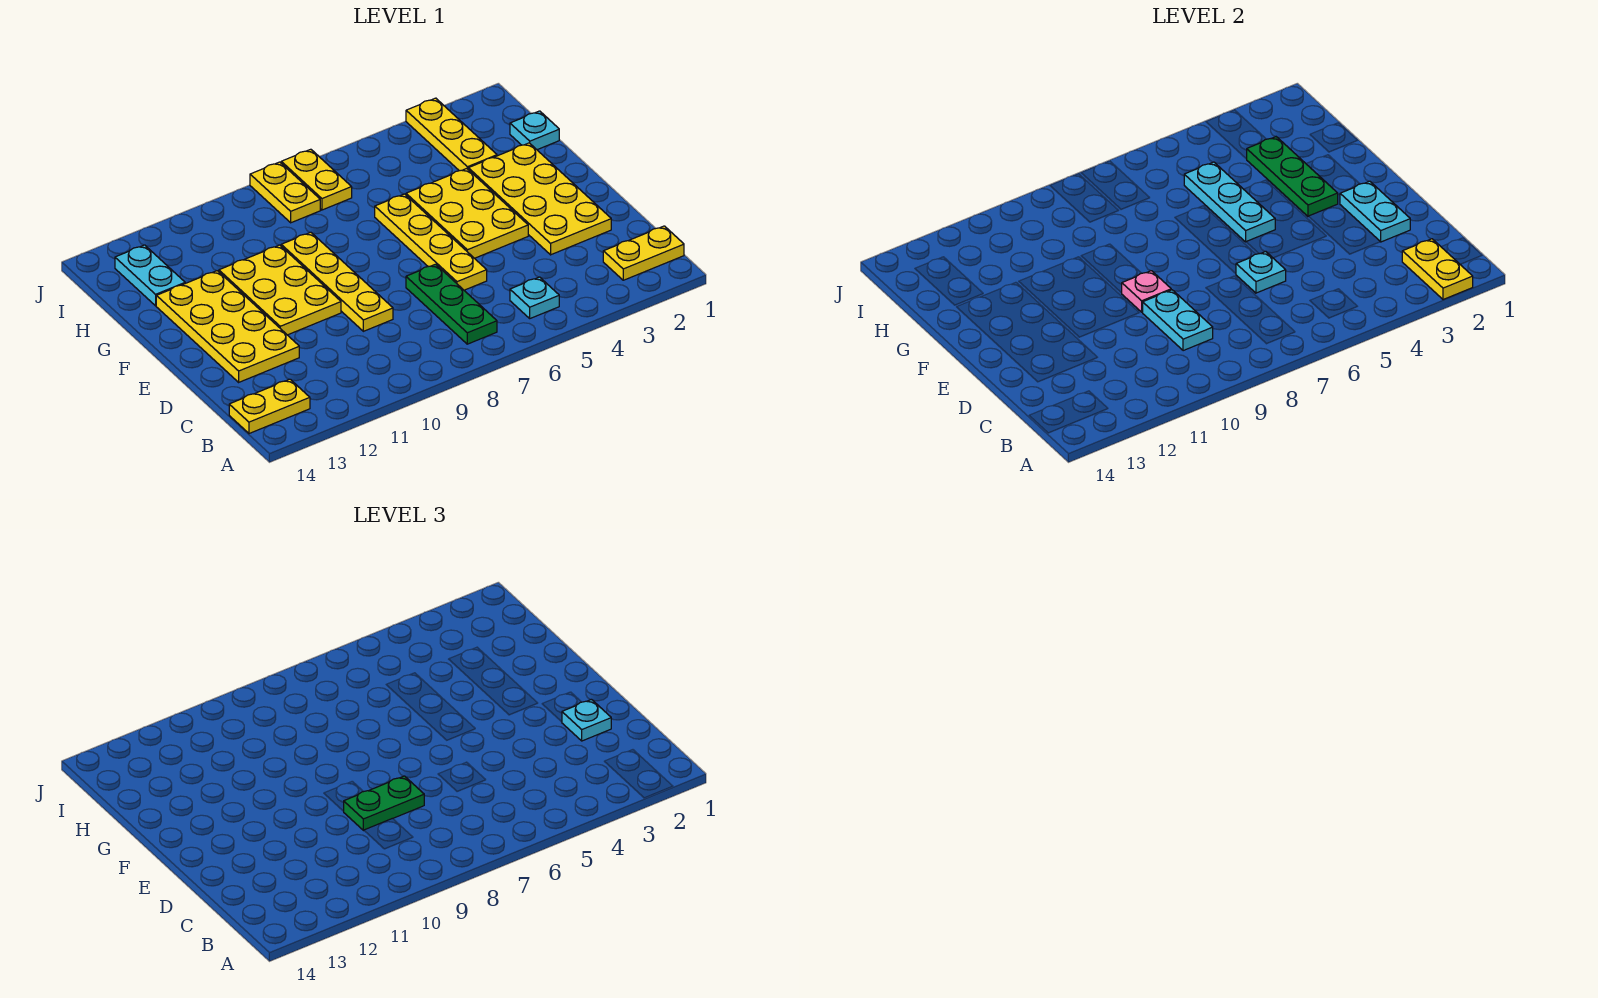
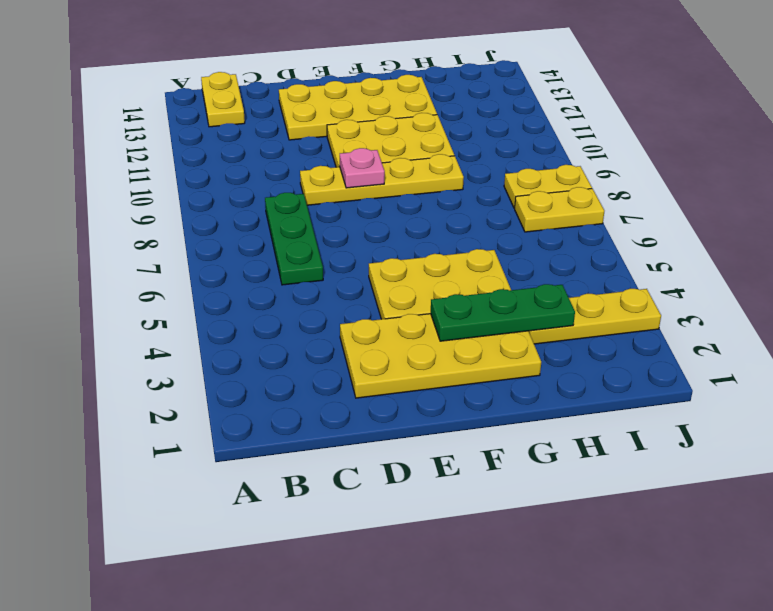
green 1x3 plate [265,193,323,285] -> green 1x3 plate turned to [406,264,497,344]
none -> yellow 1x2 plate [603,226,684,280]
none -> cyan 1x1 plate [510,277,559,318]
none -> yellow 1x4 plate [375,194,487,290]

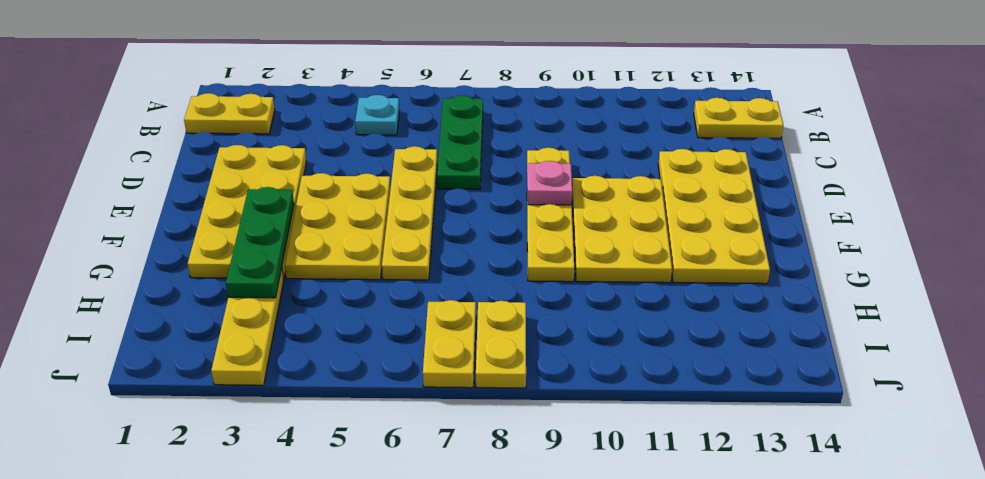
none -> cyan 1x1 plate [510,111,559,150]
none -> cyan 1x2 plate [115,245,185,306]
none -> yellow 1x2 plate [1402,239,1473,300]

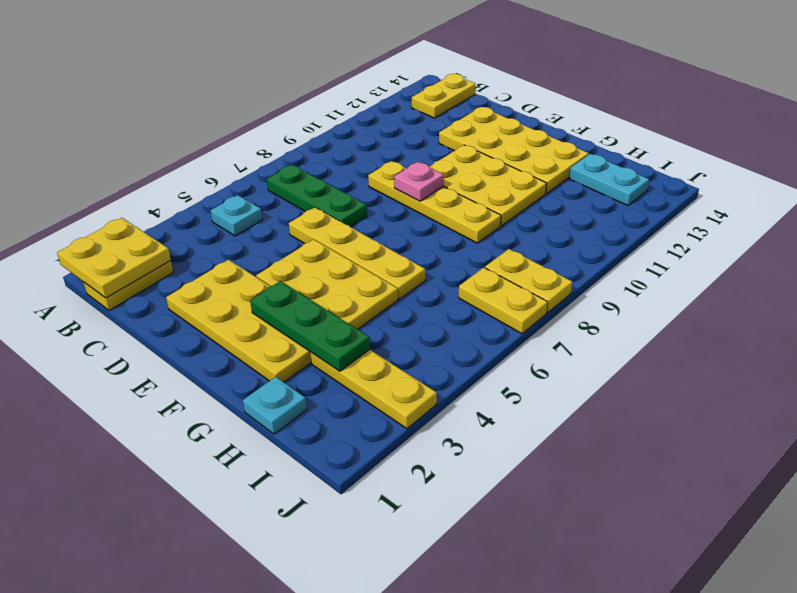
yellow 2x2 plate [57,218,171,298] -> yellow 1x2 plate [1402,239,1473,300]
none -> cyan 1x2 plate [1142,290,1213,351]
none -> cyan 1x2 plate [1340,181,1410,242]
none -> cyan 1x1 plate [1236,252,1286,293]

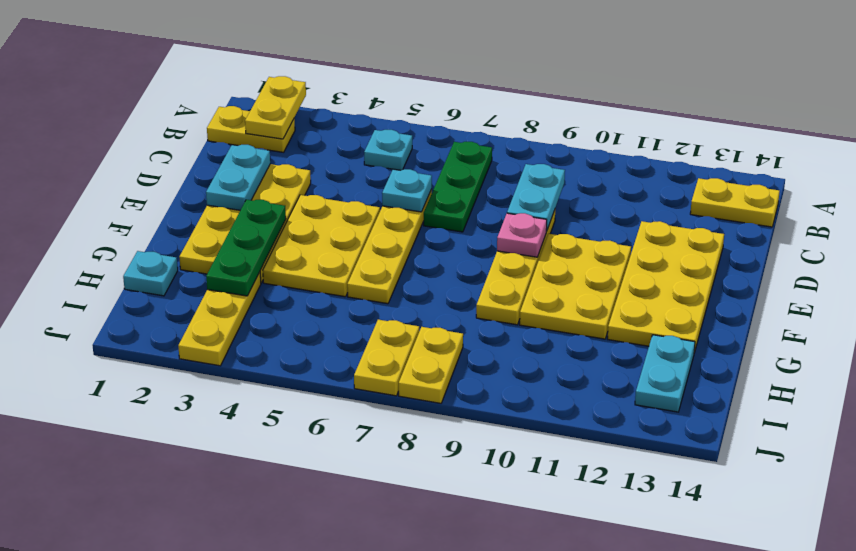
none -> cyan 1x3 plate [1184,162,1275,242]
none -> cyan 1x1 plate [562,700,611,741]
none -> green 1x2 plate [343,776,424,830]

